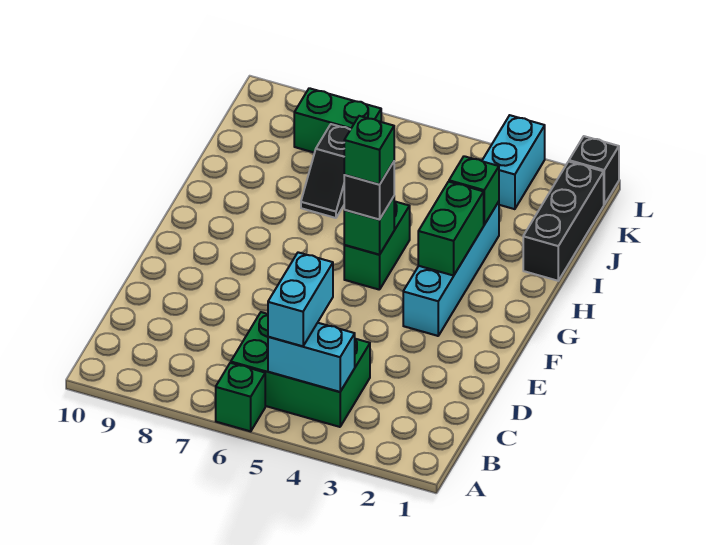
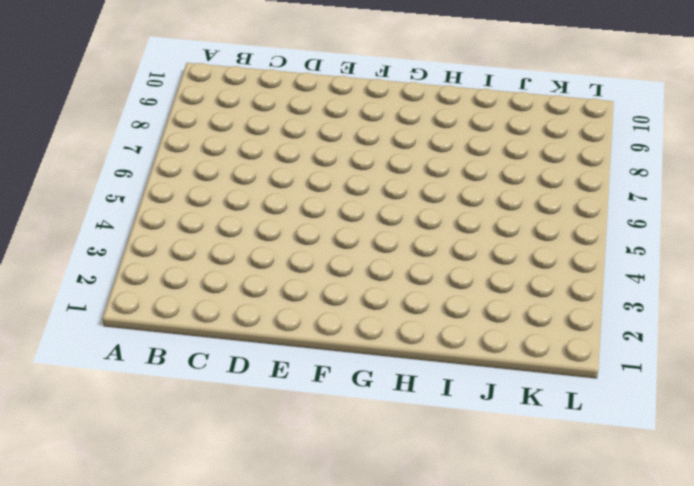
none -> green 1x1 brick [216,363,265,431]
none -> green 2x3 brick [231,312,370,427]
none -> cyan 1x4 brick [403,202,499,336]

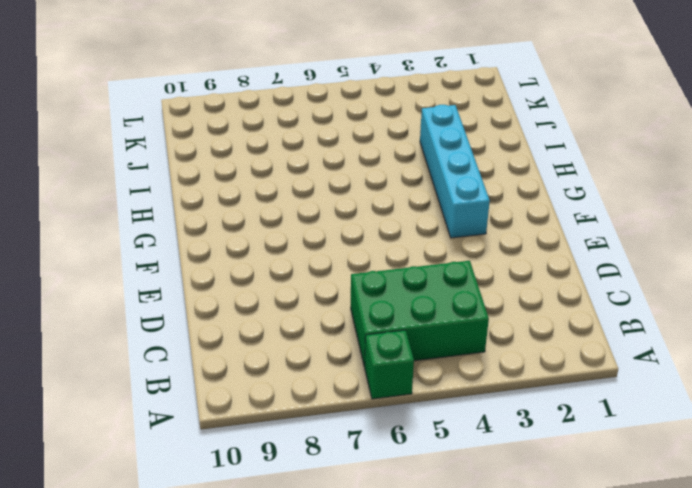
none -> green 1x2 brick [344,201,410,290]
none -> black 1x3 brick [523,162,604,281]
none -> black 1x2 slope [301,124,350,218]

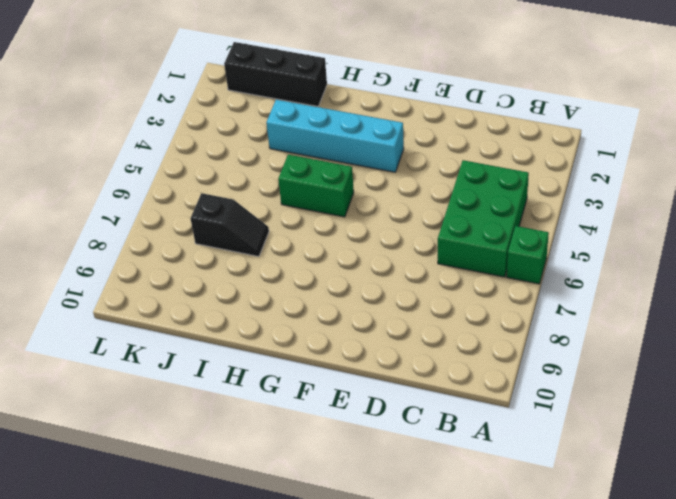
none -> cyan 1x2 brick [482,115,545,209]
none -> green 1x2 brick [294,88,381,153]
none -> black 1x1 brick [569,136,619,204]

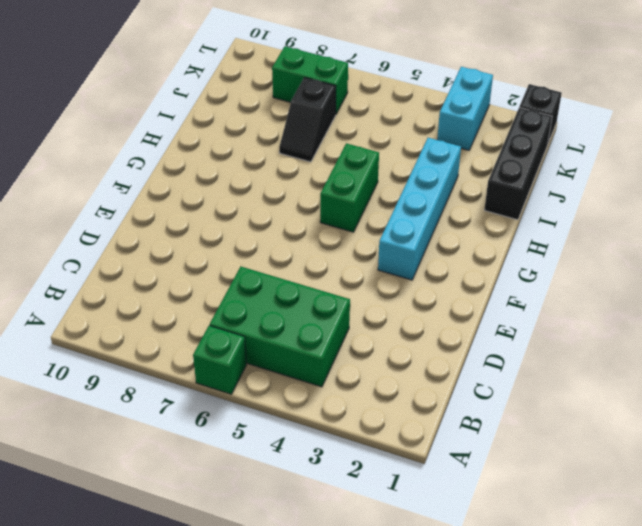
none -> cyan 1x2 brick [268,323,355,392]
none -> green 1x2 brick [418,182,484,276]
none -> green 1x1 brick [344,197,394,255]

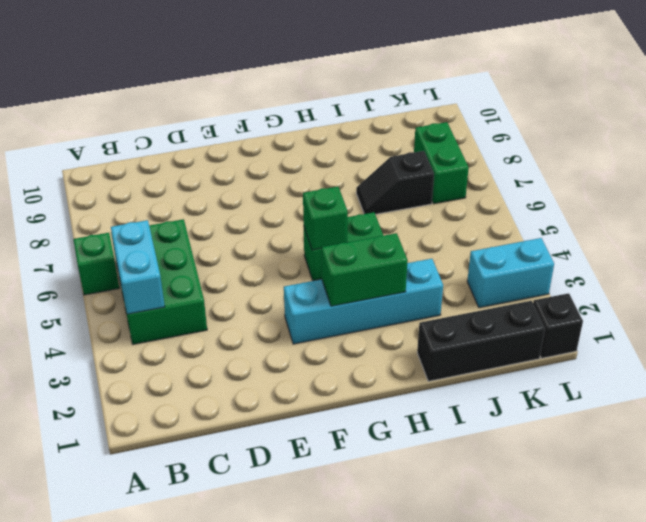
none -> green 1x1 brick [449,156,499,225]
none -> cyan 1x2 brick [268,252,333,346]
none -> black 1x1 brick [344,162,394,220]

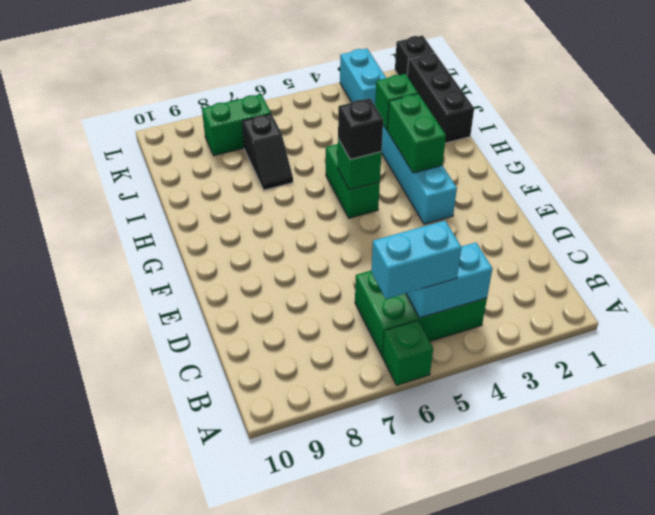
cyan 1x2 brick [371,221,462,299] -> cyan 1x2 brick turned to [268,252,333,346]
none -> green 1x1 brick [344,116,394,185]

